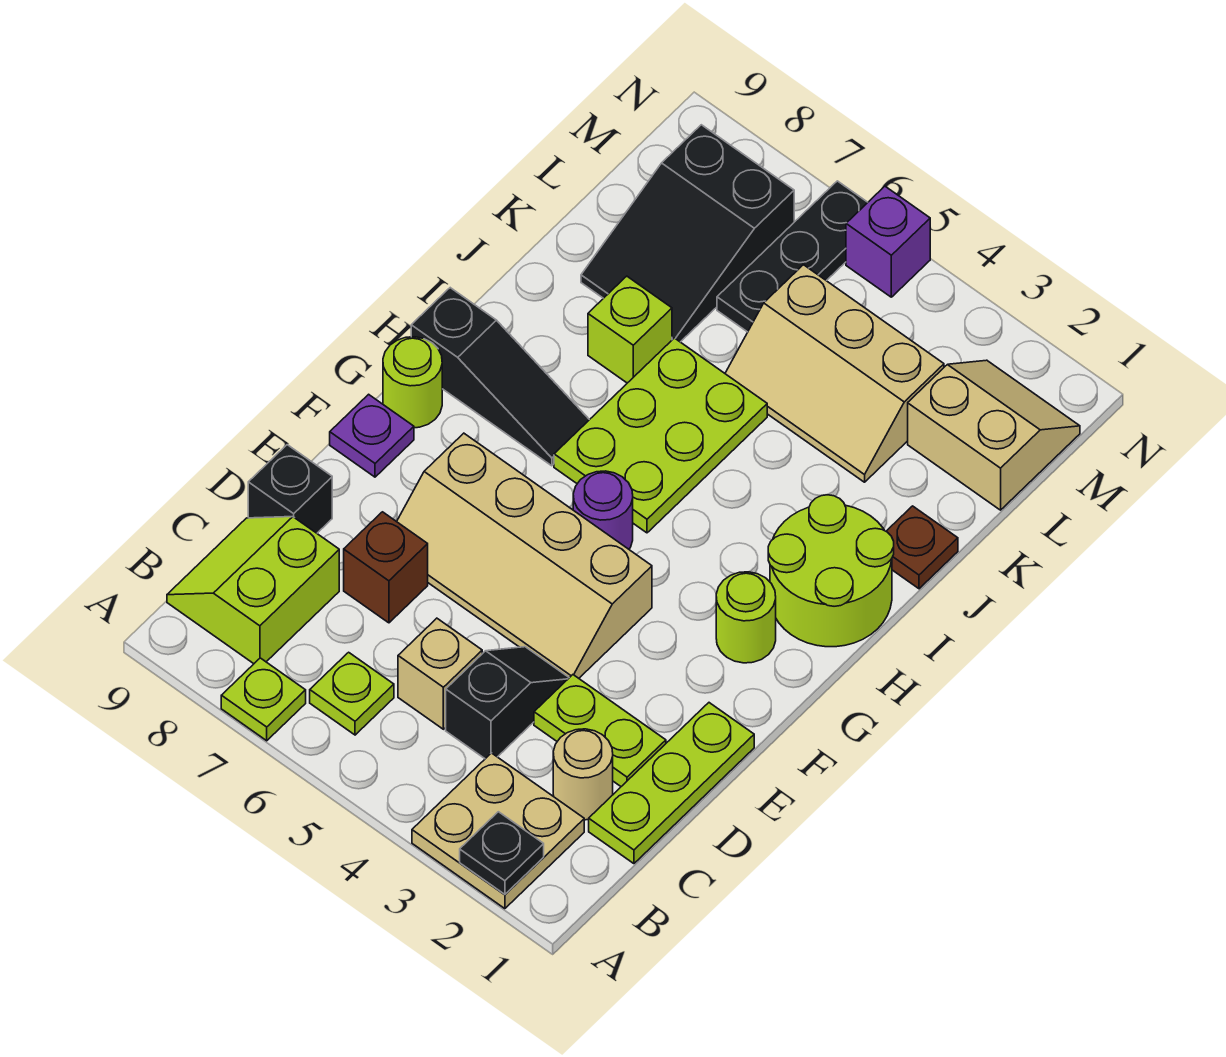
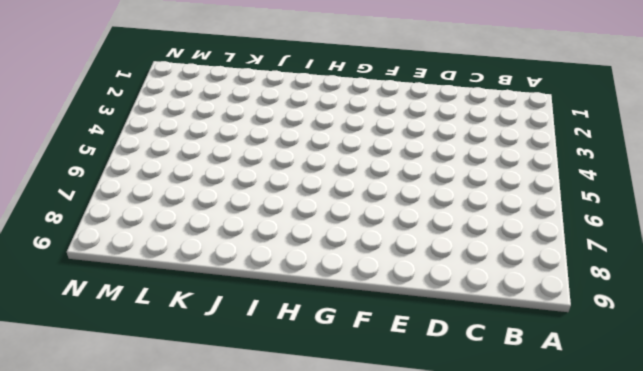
none -> tan 2x2 plate [412,753,584,909]
none -> lime 1x1 plate [221,658,306,741]
none -> lime 1x1 plate [310,652,394,735]

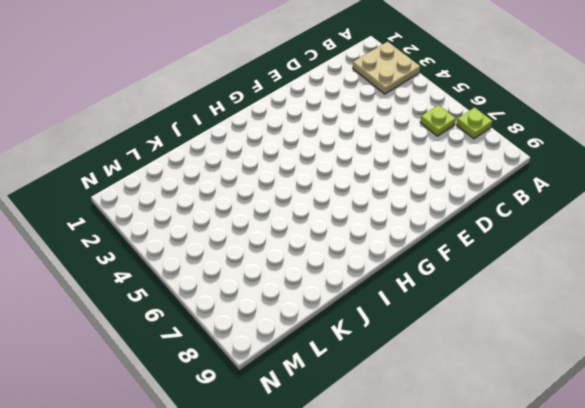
none -> lime 2x2 slope [167,517,339,664]
none -> lime 1x3 plate [589,703,754,864]
none -> tan 1x1 round brick [553,729,613,820]

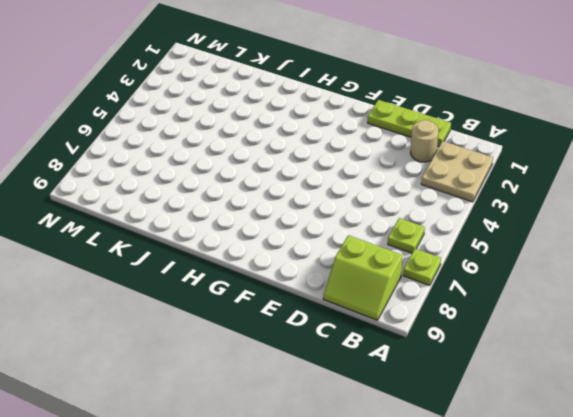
none -> black 1x2 slope [446,647,569,759]
none -> tan 1x1 brick [398,618,482,729]
none -> lime 1x2 plate [534,675,666,786]

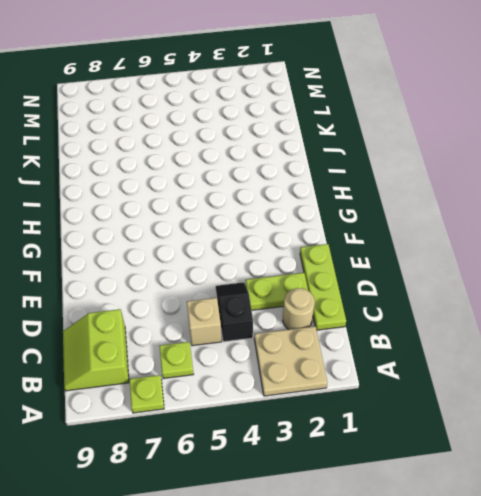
none -> brown 1x1 brick [344,512,428,623]
none -> black 1x1 brick [248,445,332,533]
none -> tan 2x4 slope [397,433,652,678]

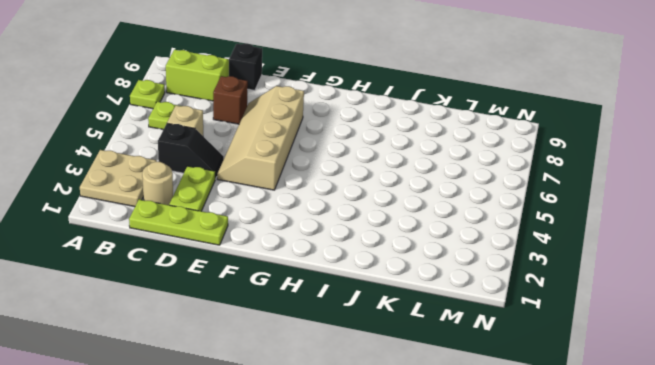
none -> purple 1x1 plate [330,394,414,477]
none -> lime 1x1 round brick [716,572,776,663]
none -> purple 1x1 round brick [573,471,633,549]

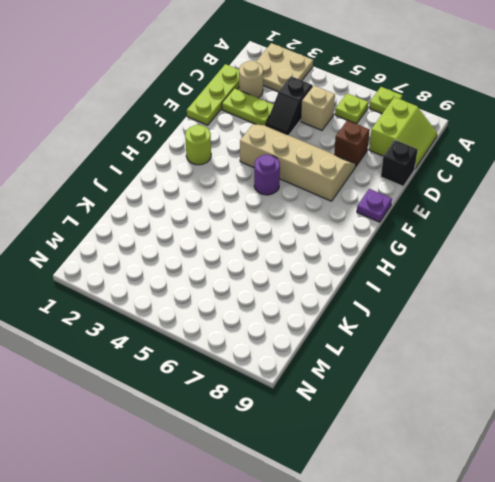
none -> lime 1x1 round brick [383,337,442,428]
none -> lime 2x2 round brick [768,495,894,647]
none -> lime 2x3 plate [554,338,767,533]

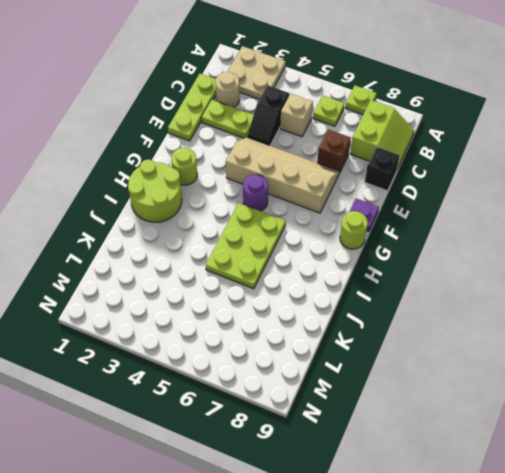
none -> black 1x3 slope [411,288,589,466]
none -> brown 1x1 plate [886,506,958,589]
none -> lime 1x1 brick [588,276,672,383]

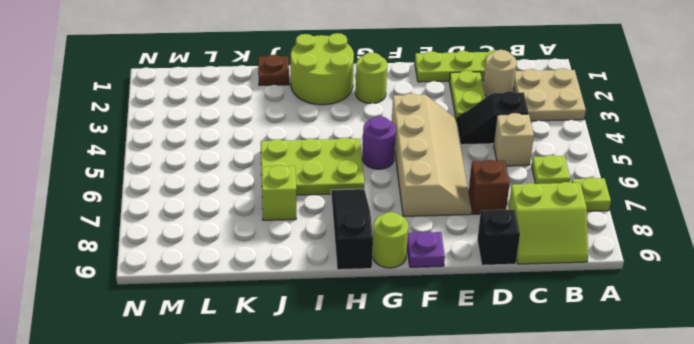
none -> tan 2x3 slope [725,265,944,482]
none -> black 2x3 slope [581,125,794,342]
none -> tan 2x2 slope [908,360,1080,510]

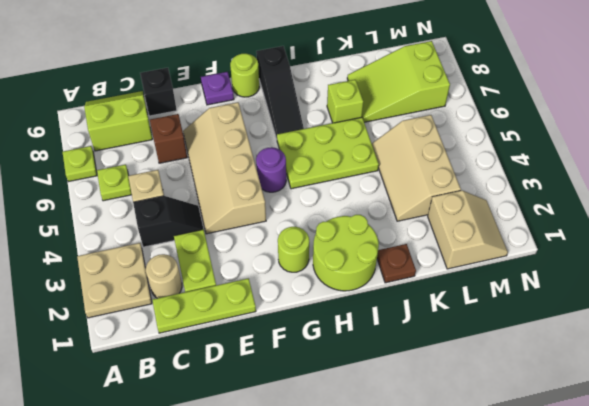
lime 2x3 slope [347,41,450,122] -> black 2x3 slope [581,125,794,342]
none -> black 1x3 plate [717,181,868,332]
none -> purple 1x1 brick [846,186,930,297]
none -> black 1x1 plate [460,812,544,894]

